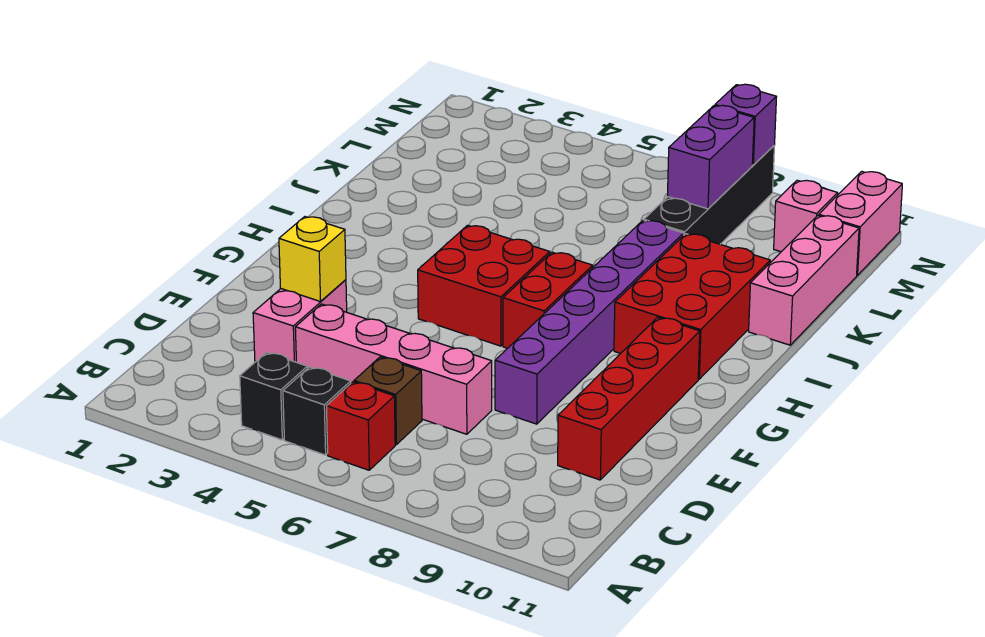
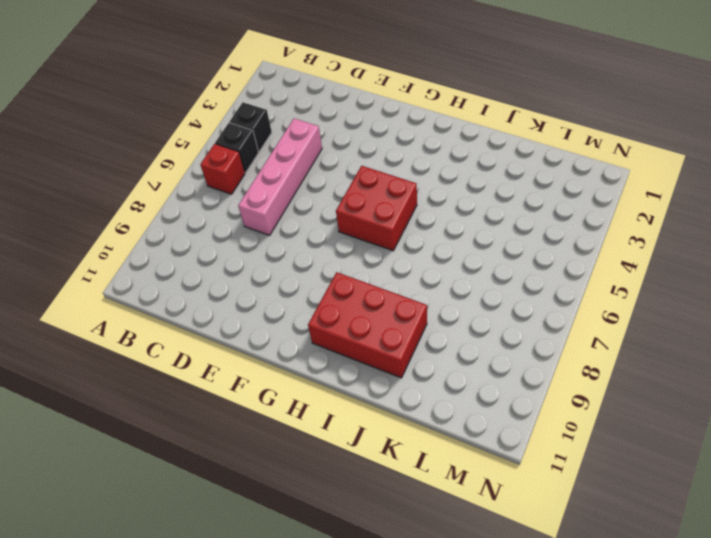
none -> brown 1x1 brick [354,357,422,445]
none -> pink 1x2 brick [253,280,347,362]
none -> red 1x4 brick [558,317,700,480]

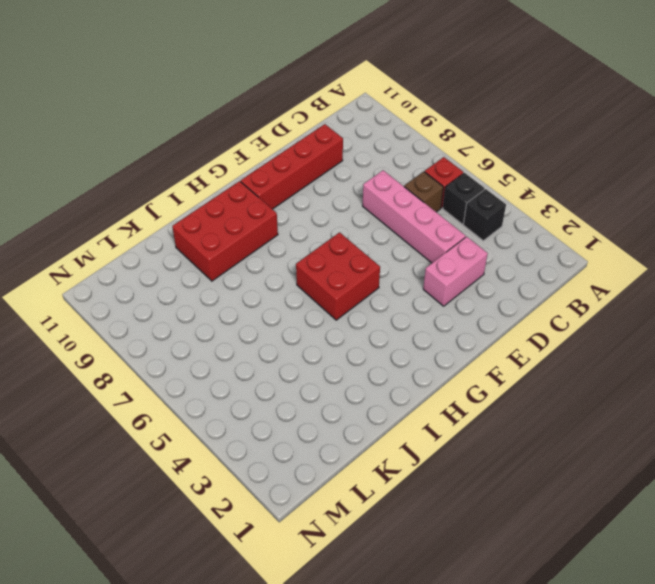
none -> purple 1x6 brick [495,220,684,424]
none -> red 1x2 brick [503,252,593,348]
none -> pink 1x3 brick [749,215,859,345]

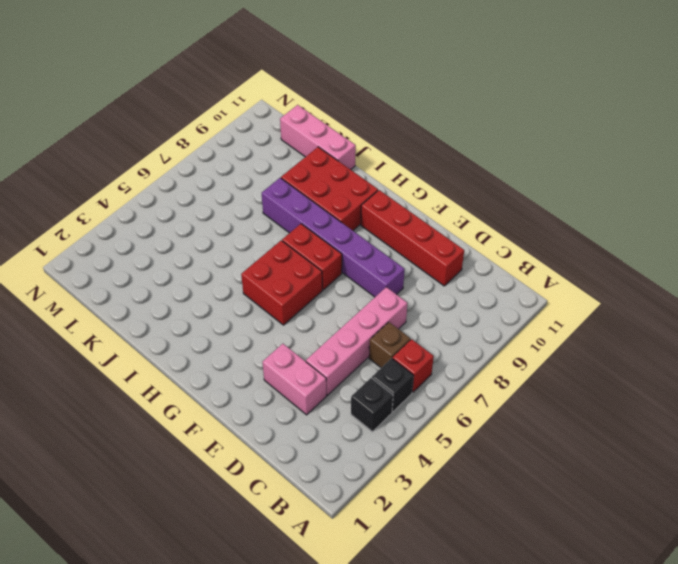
none -> black 1x4 brick [644,146,774,244]
none -> pink 1x1 brick [774,180,838,252]
none -> pink 1x2 brick [819,171,902,275]

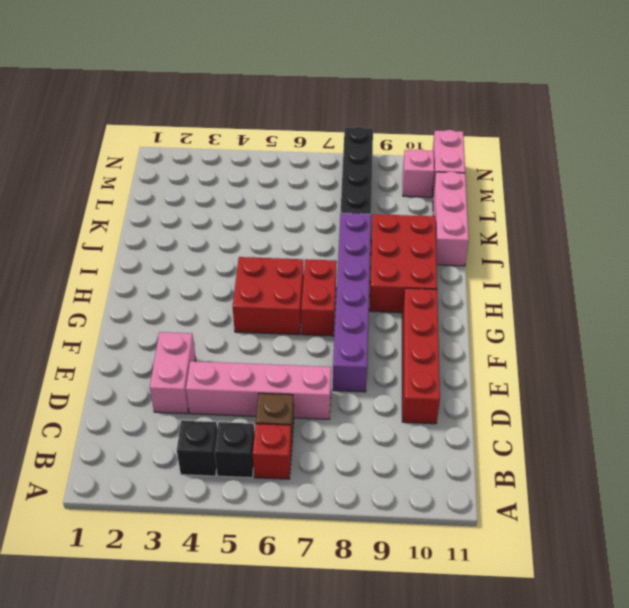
none -> yellow 1x1 brick [279,217,346,302]
none -> purple 1x2 brick [668,105,754,209]
none -> purple 1x1 brick [715,84,776,165]

